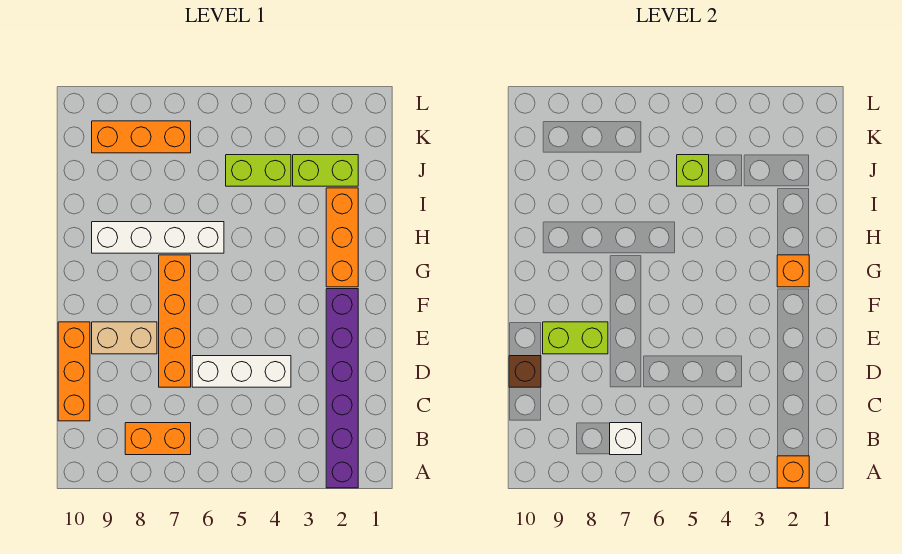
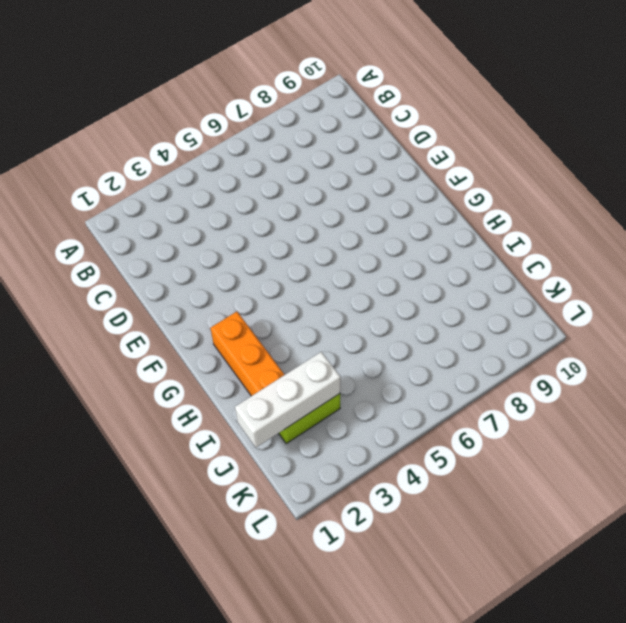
white 1x3 brick [235,352,341,448] -> white 1x3 brick moved to [192,356,291,387]
none -> purple 1x6 brick [326,289,358,488]
none -> orange 1x2 brick [125,423,191,455]
none -> orange 1x3 brick [58,322,90,421]

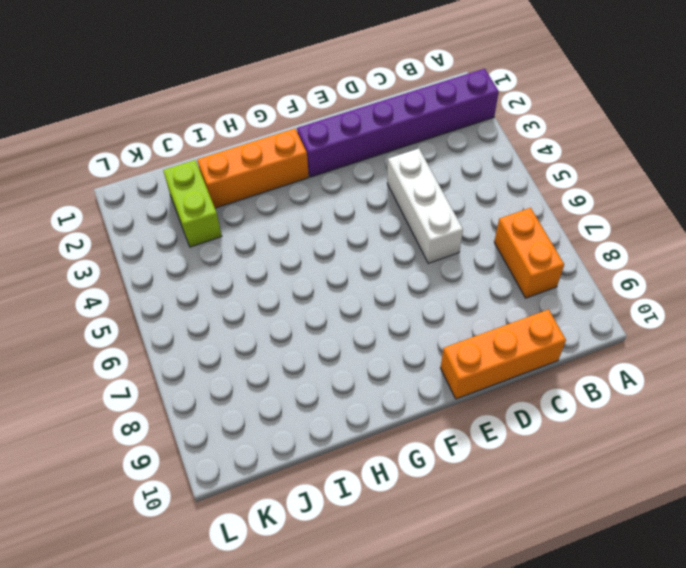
none -> orange 1x4 brick [159,255,191,387]
none -> tan 1x2 brick [92,322,157,354]
none -> white 1x4 brick [92,222,224,253]

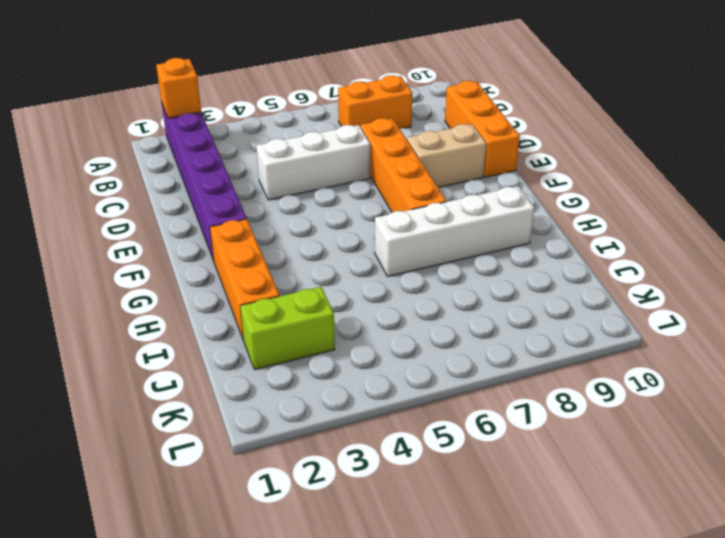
none -> lime 1x2 brick [226,155,291,186]
none -> orange 1x3 brick [92,121,191,153]
none -> white 1x1 brick [610,423,642,455]

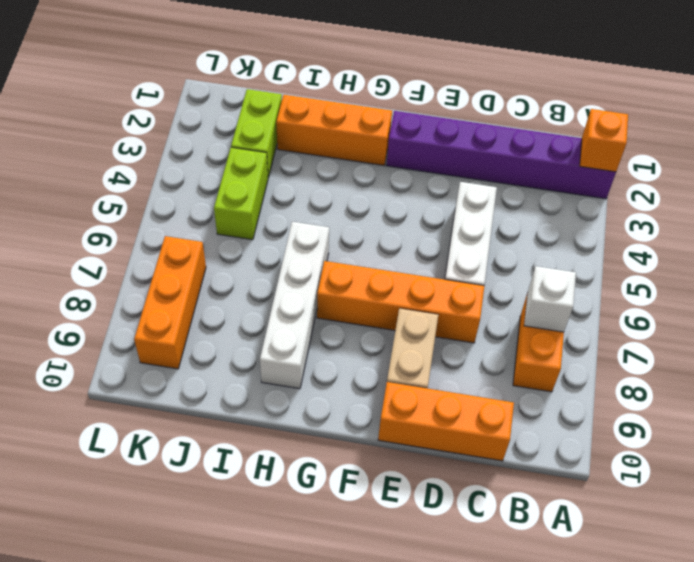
none -> brown 1x1 brick [509,356,541,387]
none -> lime 1x2 brick [543,322,608,354]
none -> orange 1x1 brick [777,255,809,287]

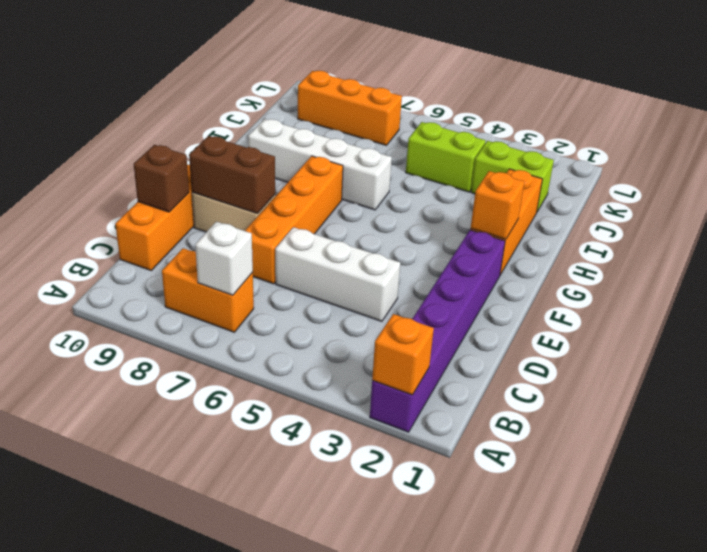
brown 1x2 brick [189,136,275,214] -> lime 1x2 brick [543,322,608,354]
none -> lime 1x1 brick [677,155,709,186]

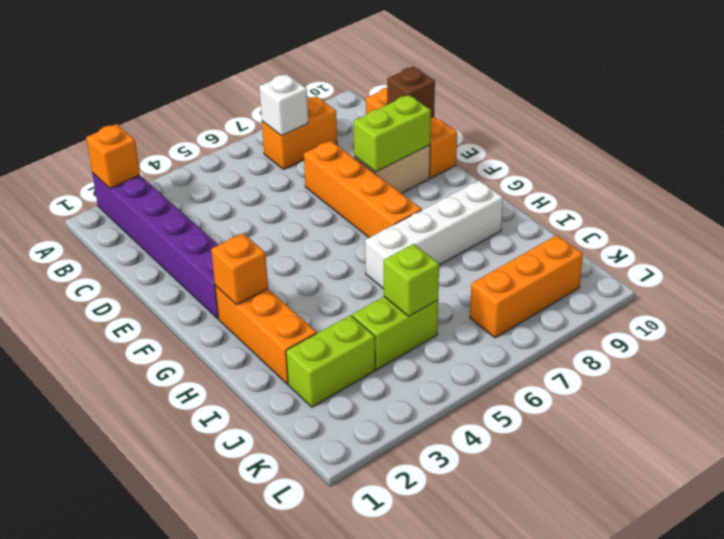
none -> white 1x3 brick [192,356,291,387]

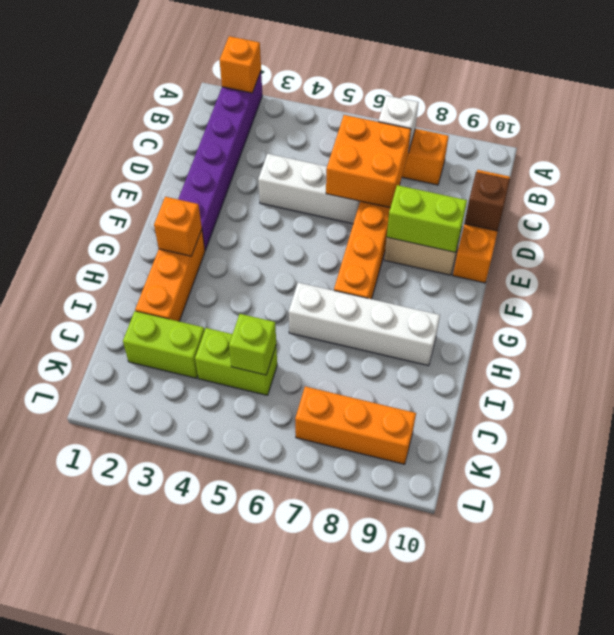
orange 2x2 brick [326,115,411,208] -> none

